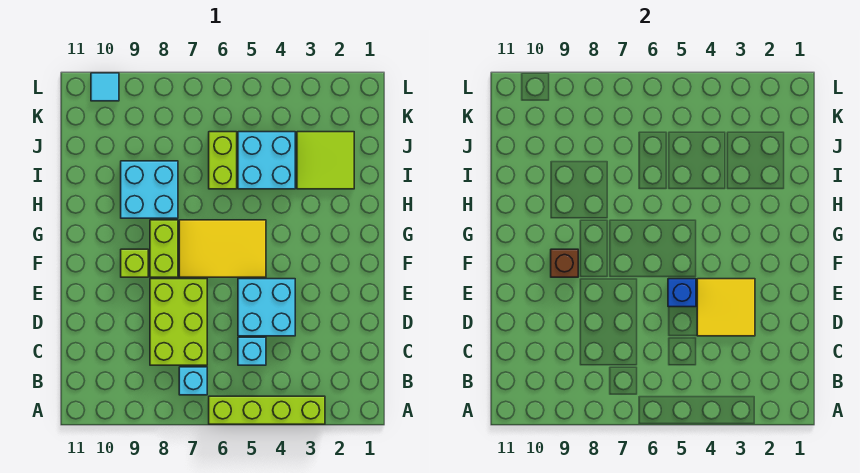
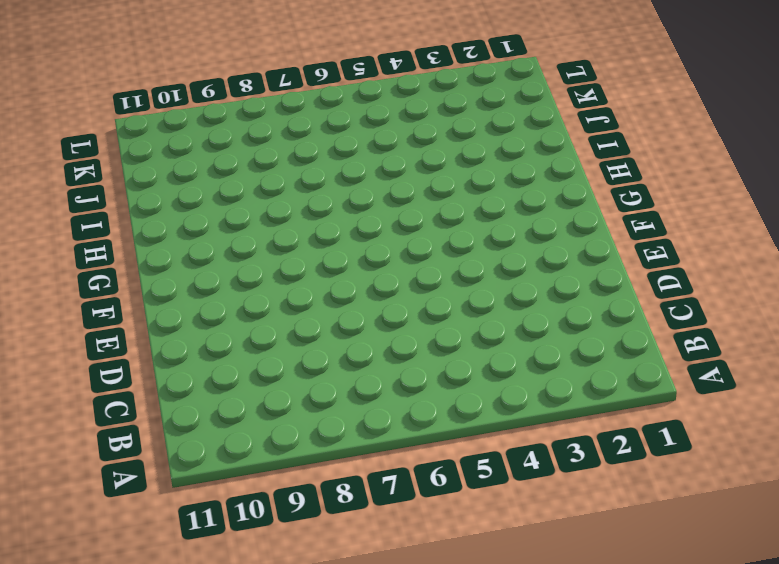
none -> lime 1x4 brick [209,396,325,424]
none -> cyan 1x1 brick [179,367,207,395]
none -> cyan 1x1 brick [238,337,266,365]

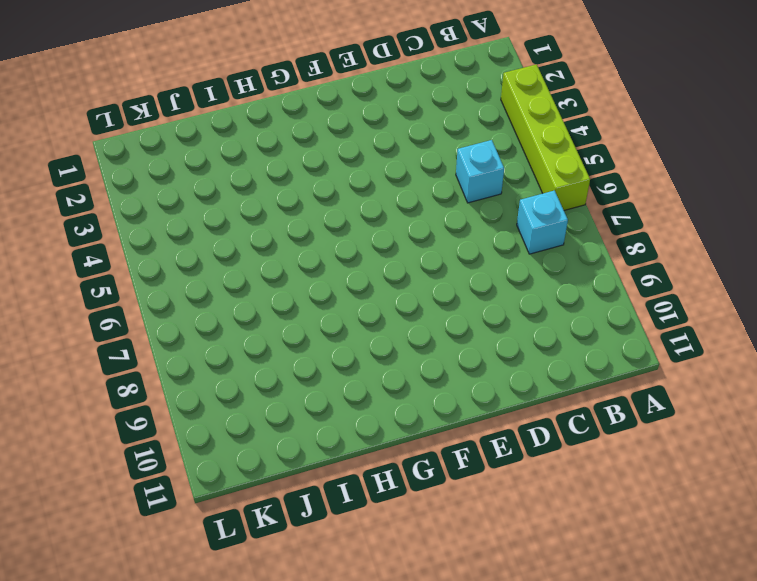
none -> lime 2x3 brick [150,279,207,365]
none -> cyan 2x2 brick [238,279,295,336]
none -> yellow 2x3 tile [179,220,266,277]

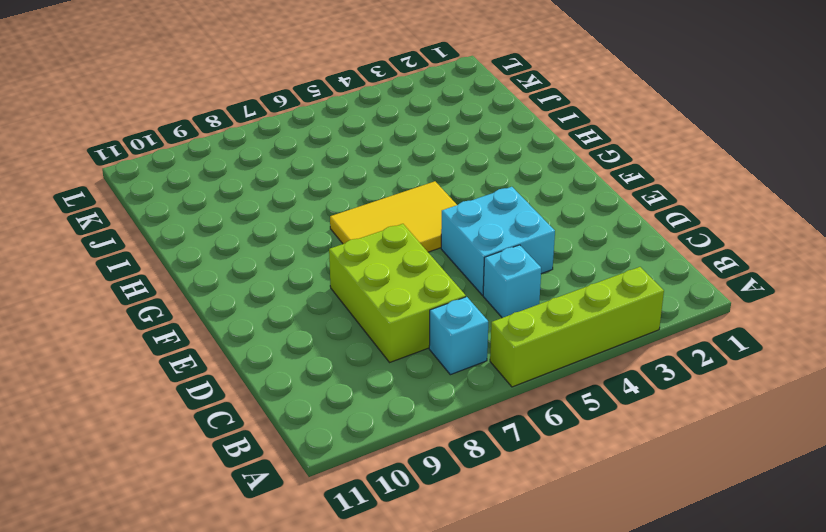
none -> lime 1x2 brick [150,220,178,277]
none -> lime 1x1 brick [121,249,148,277]
none -> cyan 2x2 brick [121,161,178,218]

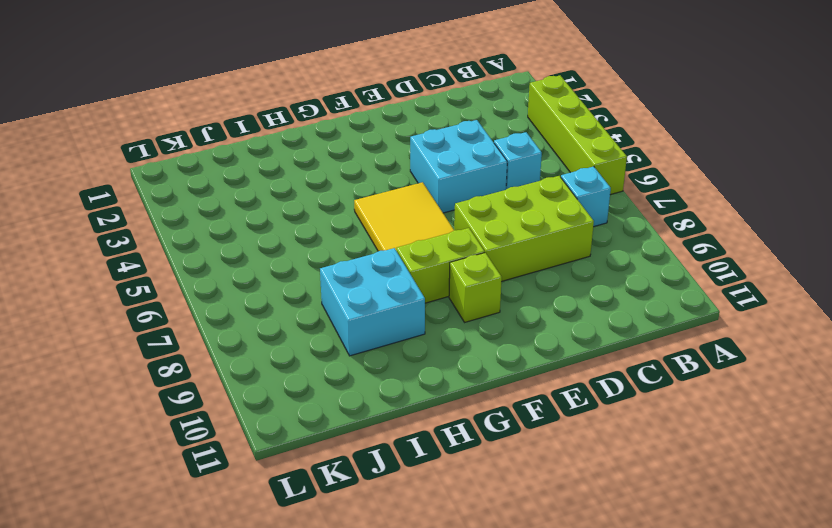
none -> lime 2x2 tile [297,132,354,189]
none -> cyan 2x2 brick [238,132,295,189]
none -> lime 1x2 brick [209,132,237,189]

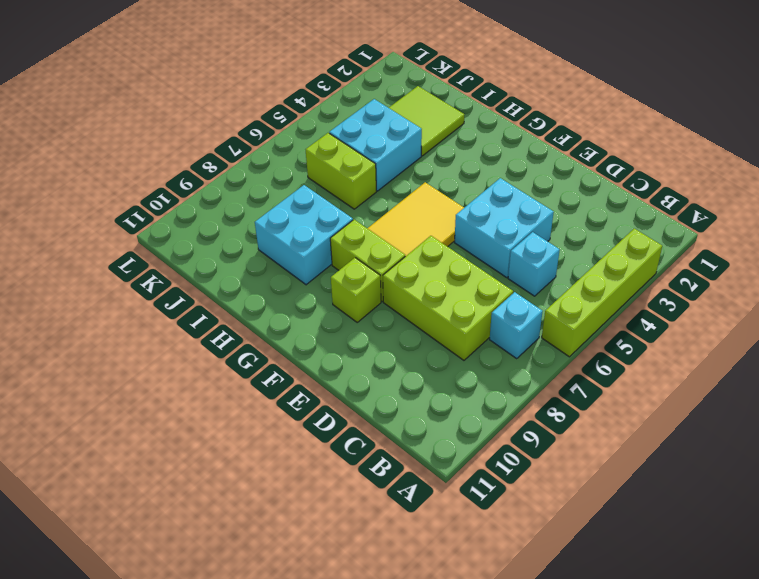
none -> cyan 1x1 tile [91,73,119,101]
none -> yellow 2x2 tile [697,279,755,336]
none -> blue 1x1 brick [668,279,696,307]

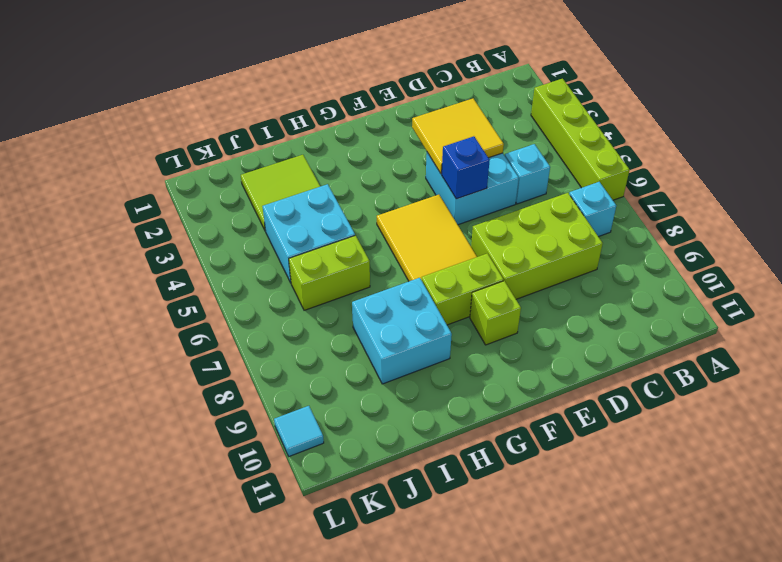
none -> brown 1x1 brick [551,249,578,277]

